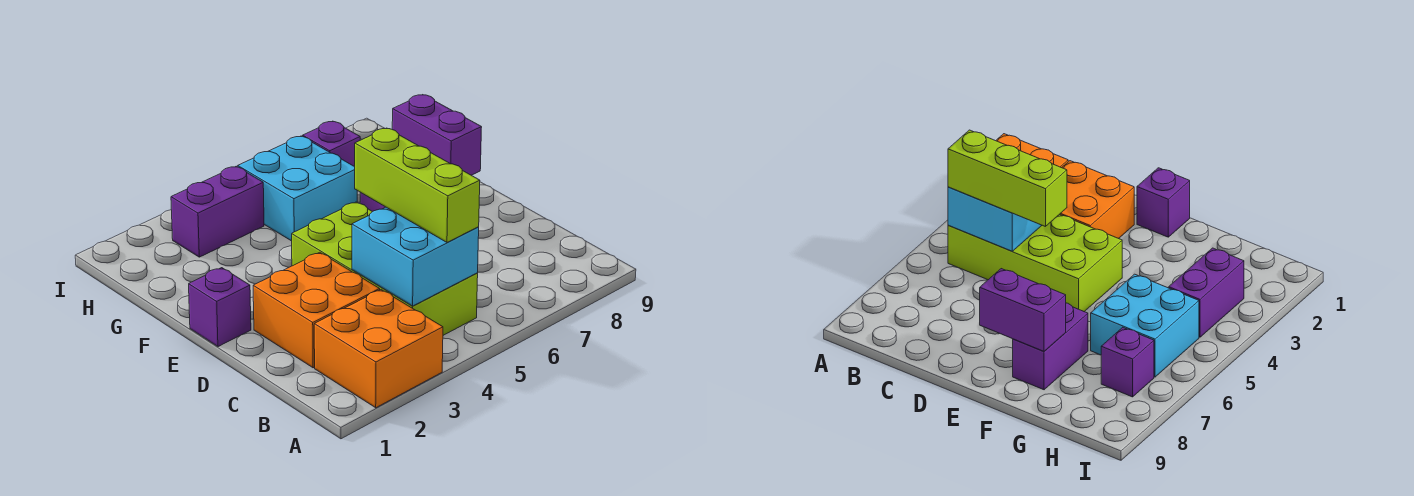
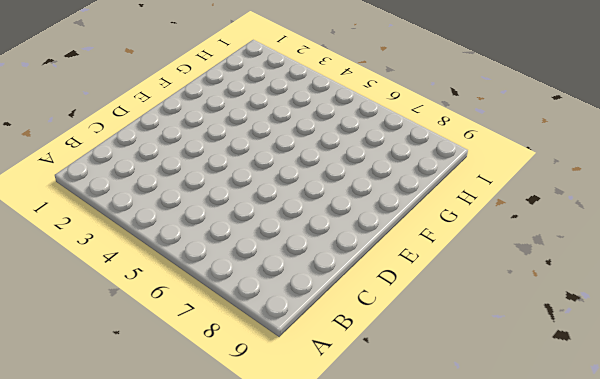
none -> orange 2x2 brick [314,290,443,408]
none -> lime 2x4 brick [292,202,478,335]

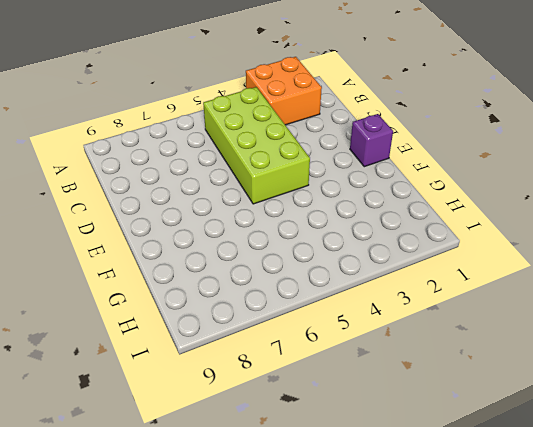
none -> orange 2x2 brick [253,252,380,368]
none -> purple 1x2 brick [1013,303,1088,390]

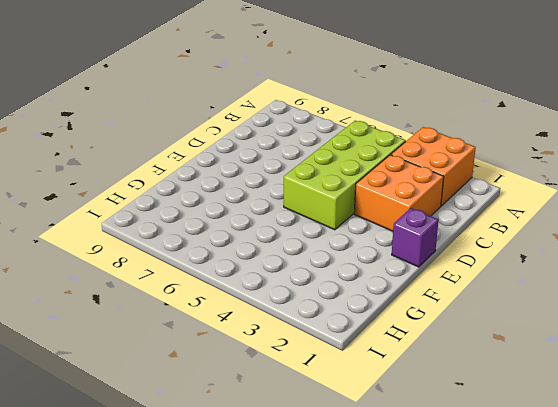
none -> purple 1x2 brick [1013,303,1088,390]
none -> cyan 2x2 brick [238,136,357,241]

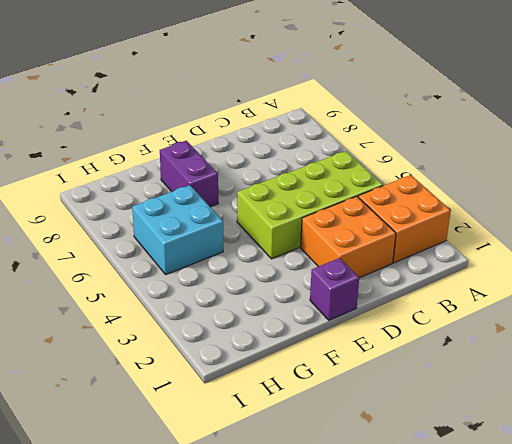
none -> purple 1x2 brick [171,166,264,257]
none -> purple 1x1 brick [303,121,360,167]

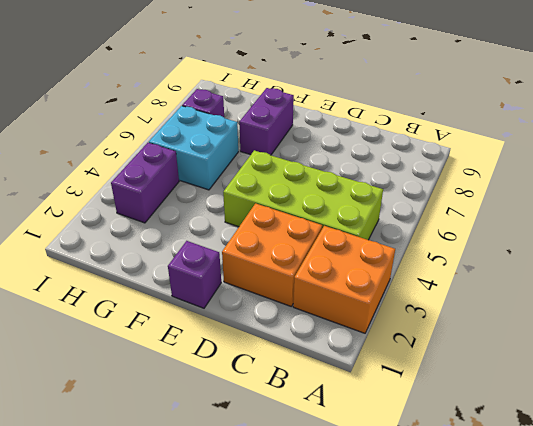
none -> cyan 2x2 brick [352,207,479,306]
none -> purple 1x2 brick [392,95,482,175]

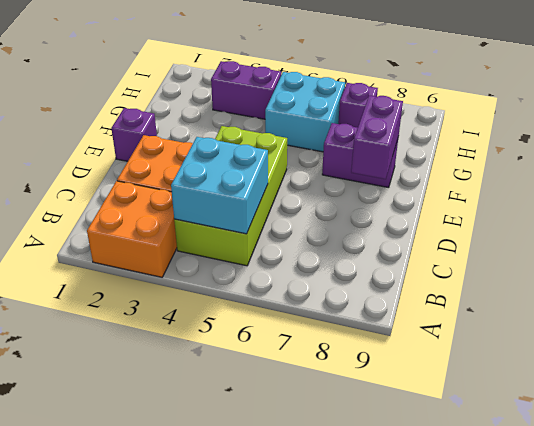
none -> lime 1x3 brick [355,128,480,242]

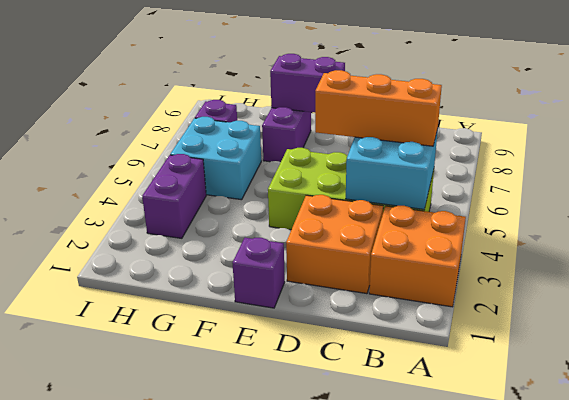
orange 1x3 brick [315,70,442,146] -> lime 1x3 brick [355,128,480,242]

